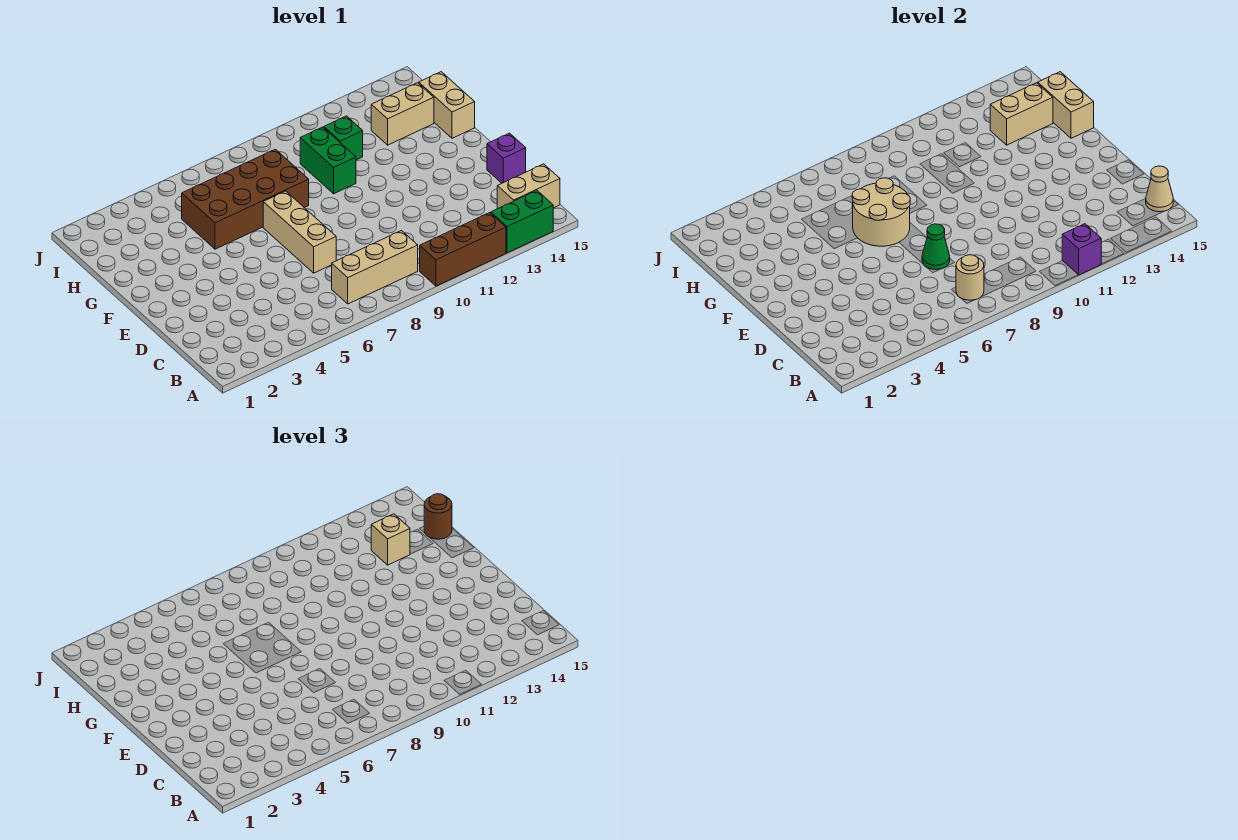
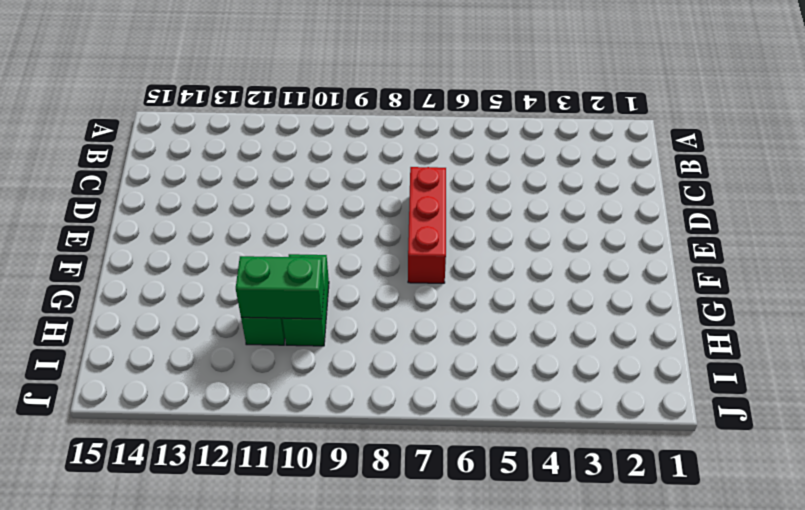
red 1x3 brick [408,167,446,283] -> tan 1x3 brick [263,191,336,273]
green 1x2 brick [236,256,324,319] -> green 1x2 brick moved to [491,191,553,253]
none -> brown 1x3 brick [420,213,506,286]
none -> tan 1x3 brick [332,231,418,304]
none -> tan 1x2 brick [497,164,560,209]

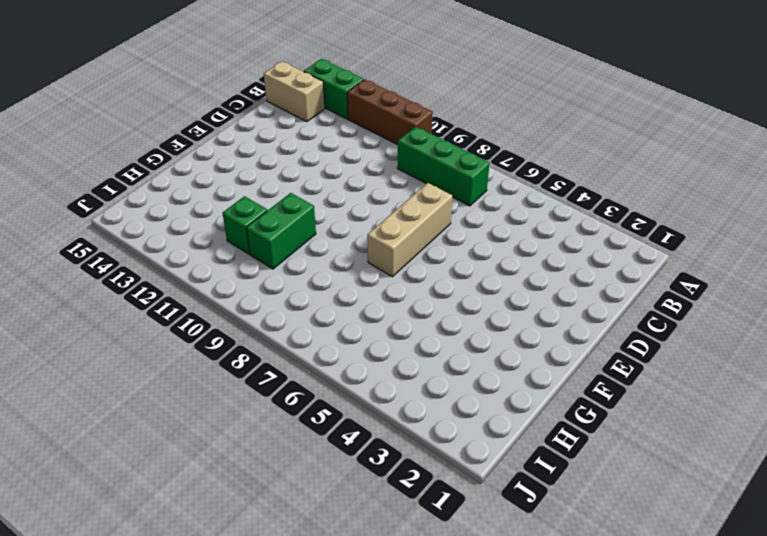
green 1x3 brick [397,127,489,206] -> tan 1x3 brick [332,231,418,304]
none -> purple 1x1 brick [487,133,526,183]
none -> brown 2x4 brick [182,149,309,249]
none -> tan 1x2 brick [419,72,475,138]

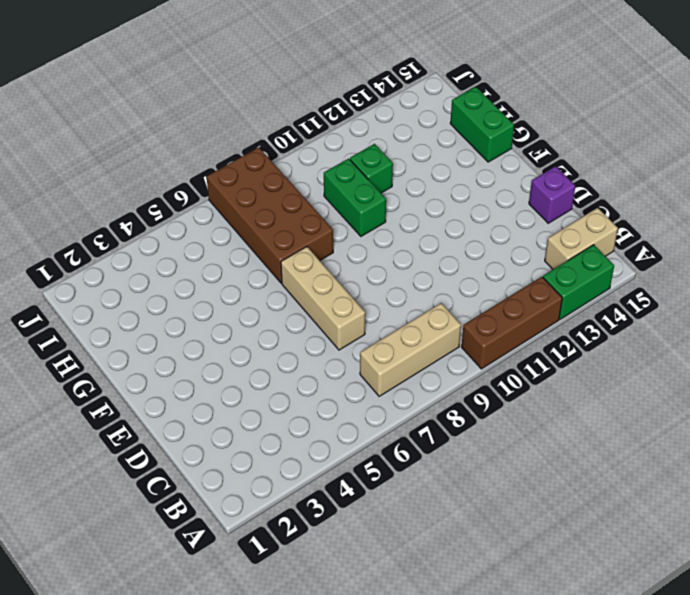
brown 2x4 brick [207,147,333,283] -> brown 2x4 brick turned to [182,149,309,249]
green 1x2 brick [450,87,514,162] -> tan 1x2 brick [419,72,475,138]
none -> tan 1x2 brick [371,83,434,145]
none -> purple 1x1 brick [1062,224,1101,275]
none -> tan 1x1 round brick [956,255,984,300]

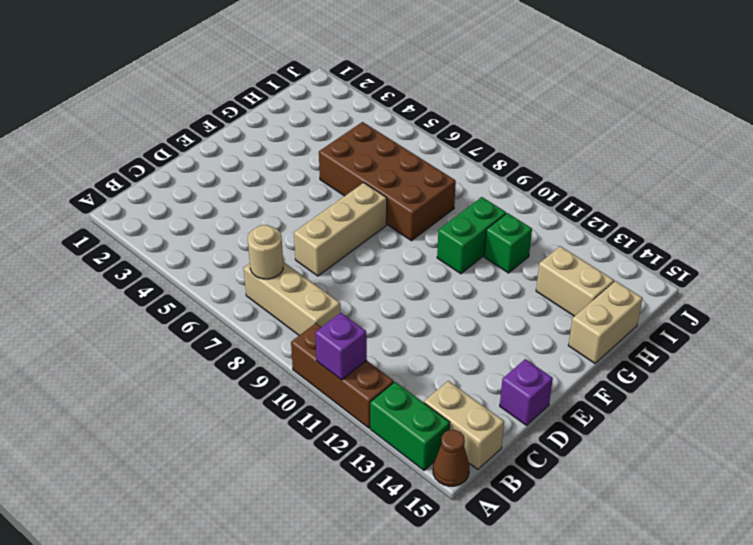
brown 1x1 cone [433,430,469,486] -> none
none -> tan 1x1 cone [1146,166,1173,212]
none -> green 1x1 cone [922,224,950,270]
none -> tan 2x2 round brick [852,178,910,246]

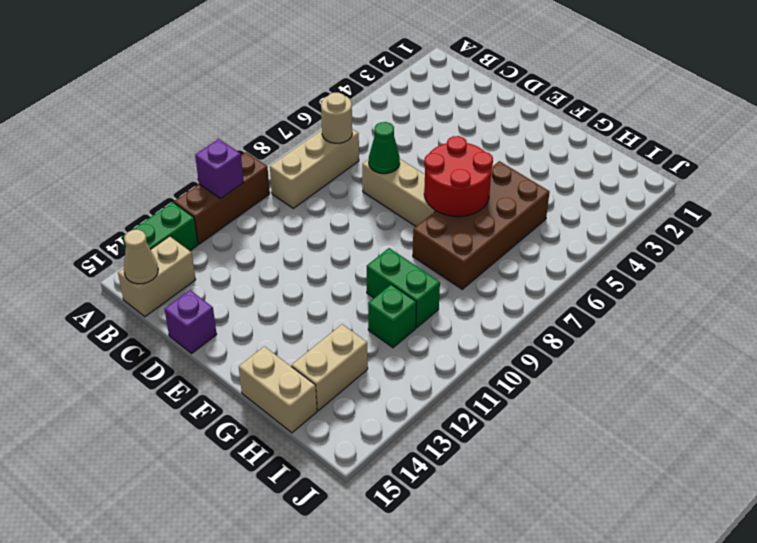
red 2x2 round brick [424,136,493,217] -> tan 2x2 round brick [852,178,910,246]
none -> tan 1x2 brick [1038,72,1094,138]
none -> tan 1x2 brick [990,83,1053,145]
none -> tan 1x1 brick [371,514,410,565]

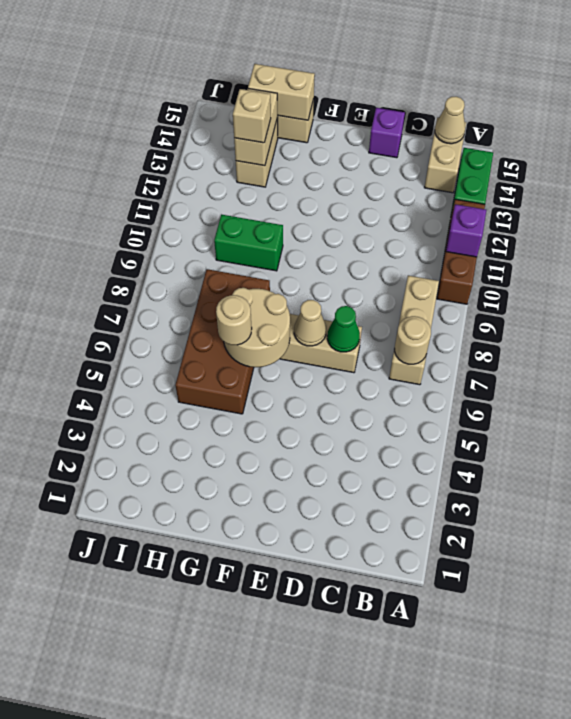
tan 1x1 cone [294,300,326,346] -> none
tan 1x1 round brick [216,295,252,345] -> none
none -> green 1x1 brick [324,116,363,160]
none -> brown 1x1 round brick [424,494,452,539]

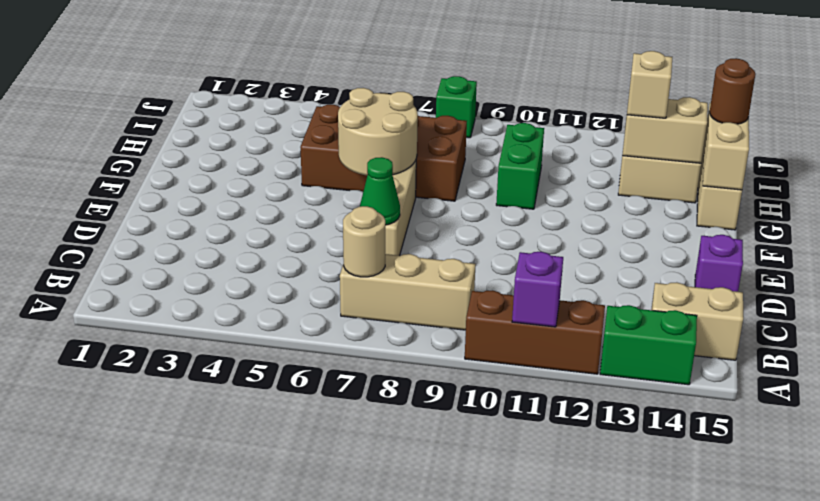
green 1x1 brick [436,76,477,138] -> green 1x1 brick moved to [324,116,363,160]
none -> tan 1x1 cone [1146,166,1173,212]

